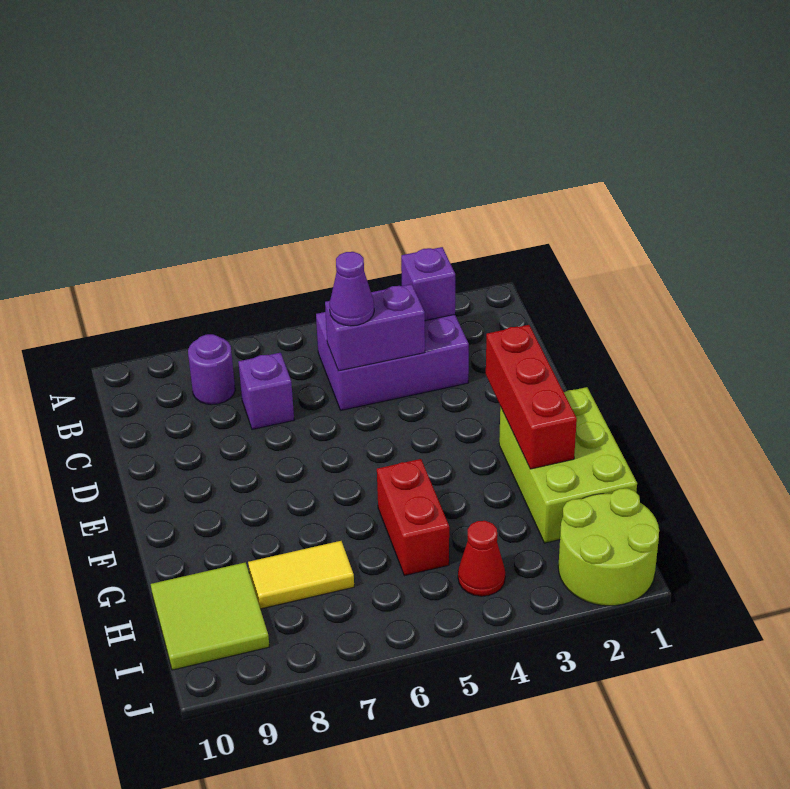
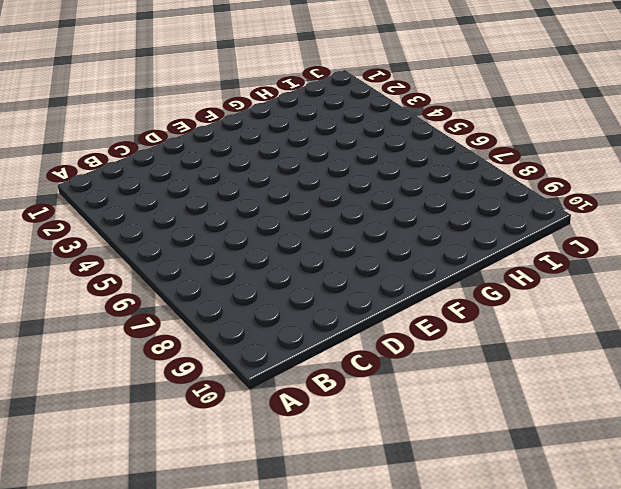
none -> purple 2x3 brick [316,312,469,410]
none -> purple 1x1 round brick [188,334,235,405]
none -> purple 1x1 brick [238,353,294,429]

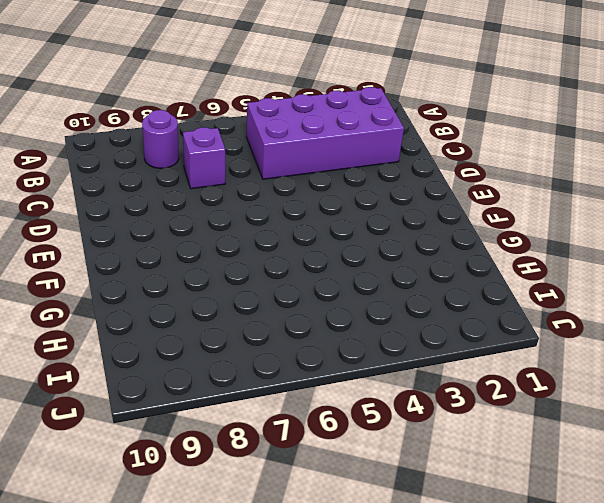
purple 2x4 brick [246,87,404,179] -> purple 2x3 brick [316,312,469,410]
none -> lime 2x3 brick [499,387,637,543]
none -> red 1x2 brick [377,459,449,576]
none -> yellow 1x2 tile [248,541,354,609]

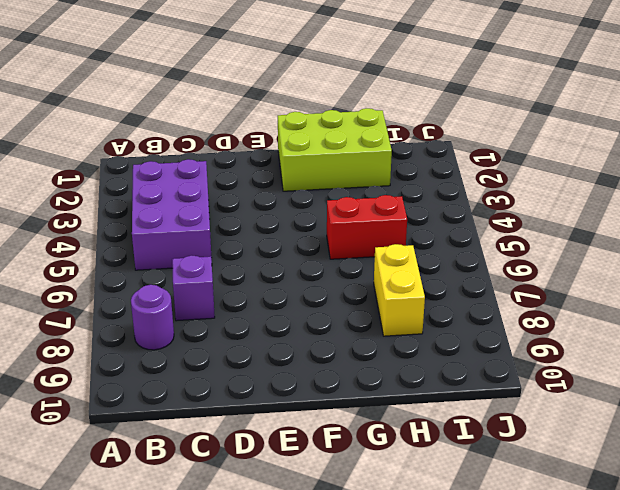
yellow 1x2 brick [374,244,425,336] -> yellow 1x2 tile [248,541,354,609]
none -> lime 2x2 tile [151,562,269,670]
none -> lime 2x2 round brick [558,488,659,606]
none -> red 1x1 cone [458,521,505,596]

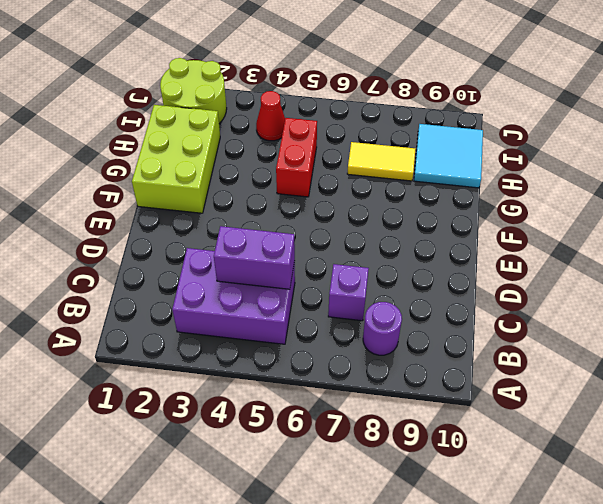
cyan 2x2 tile [414,124,483,188] -> lime 2x2 tile [151,562,269,670]
none -> purple 1x1 brick [401,247,455,321]
none -> red 1x3 brick [486,325,577,469]
none -> purple 1x1 cone [329,252,374,326]

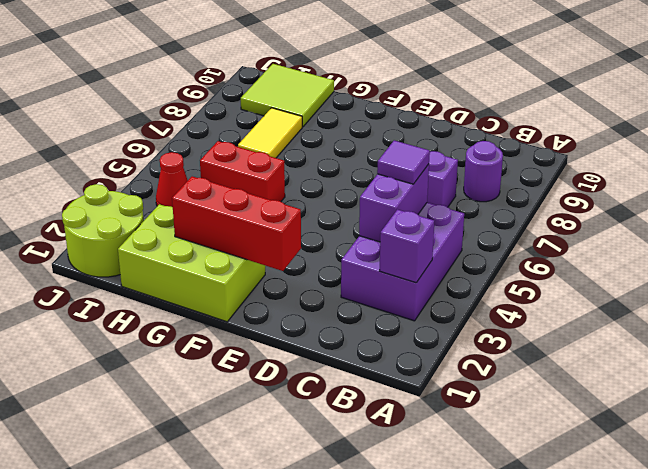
purple 1x1 tile [377,140,430,184] -> purple 1x1 cone [329,252,374,326]

